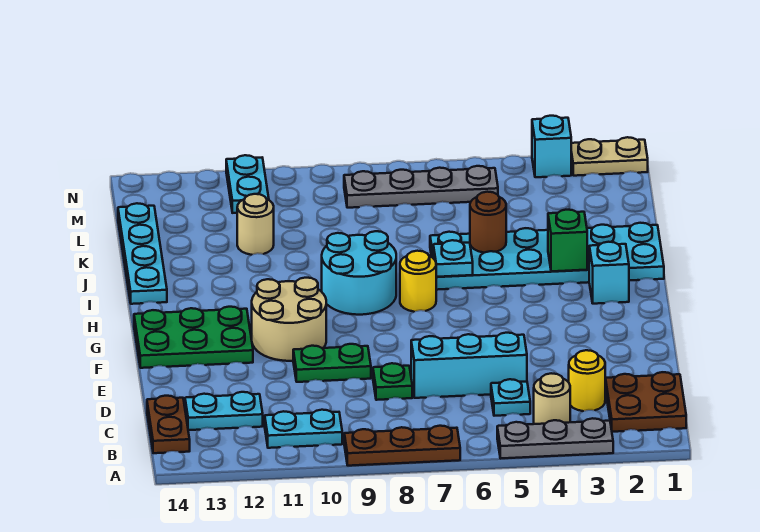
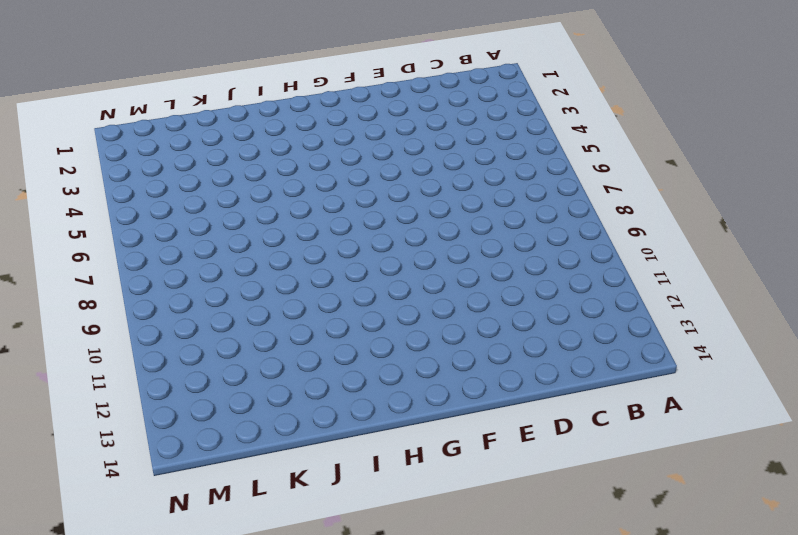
none -> grey 1x3 plate [497,418,613,458]
none -> brown 1x3 plate [344,426,460,466]
none -> brown 2x2 plate [606,372,686,432]

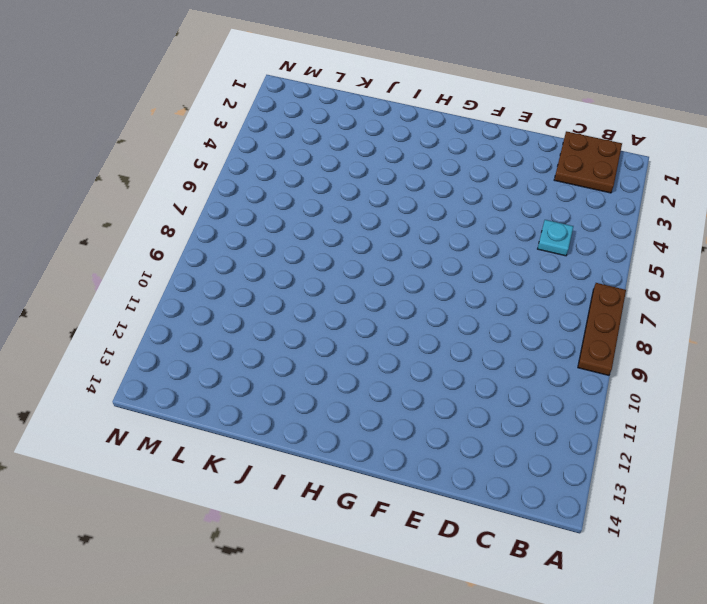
none -> grey 1x3 plate [497,418,613,458]
none -> tan 1x1 round brick [534,373,570,424]
none -> cyan 1x2 plate [265,410,342,448]

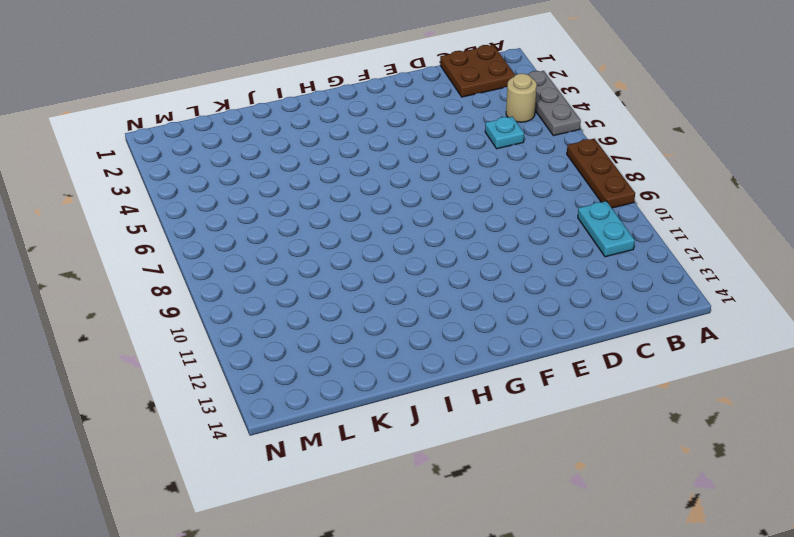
none -> brown 1x2 plate [147,396,190,453]
none -> yellow 1x1 round brick [569,350,605,411]
none -> cyan 1x2 plate [185,392,263,430]

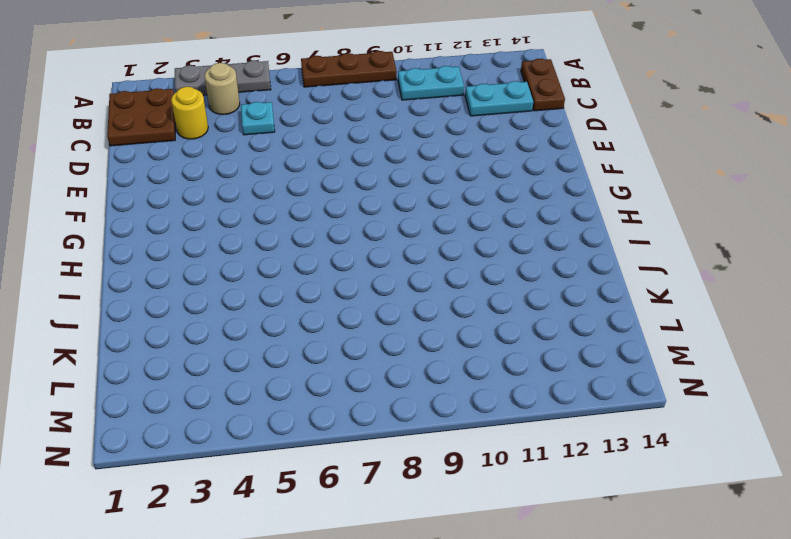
none -> cyan 1x3 brick [411,333,527,398]
none -> green 1x1 plate [373,363,412,400]
none -> green 1x2 plate [293,344,371,382]

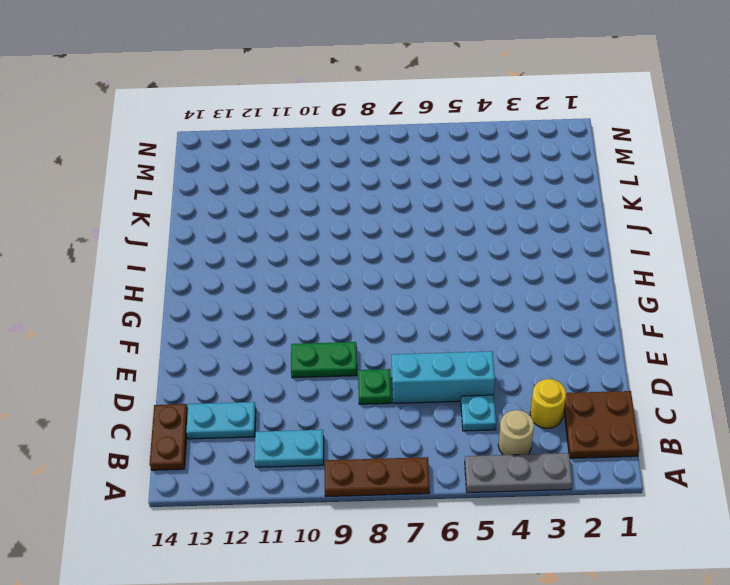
none -> tan 2x2 round brick [252,278,326,361]
none -> green 2x3 plate [134,307,253,368]
none -> cyan 1x1 brick [589,242,629,304]

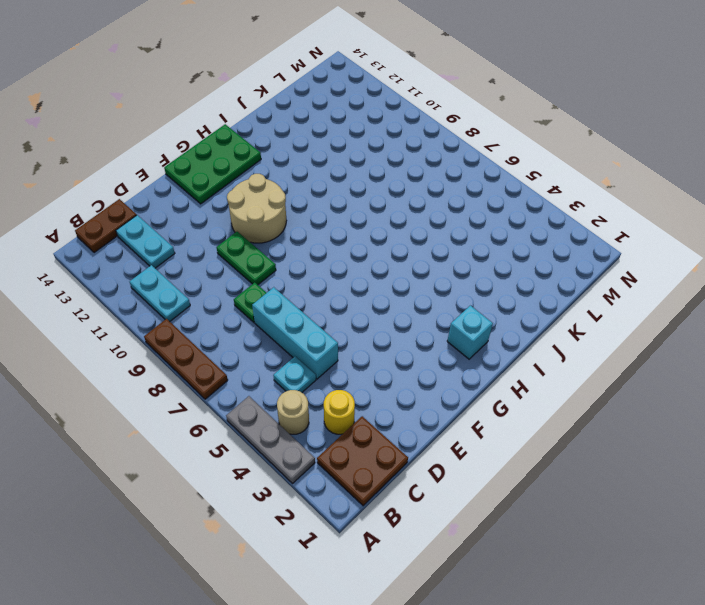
green 2x3 plate [164,124,261,204] -> green 2x3 plate turned to [134,307,253,368]
none -> yellow 1x1 round brick [400,251,436,312]
none -> cyan 2x2 round brick [322,231,396,315]
none -> cyan 2x6 plate [430,223,664,290]

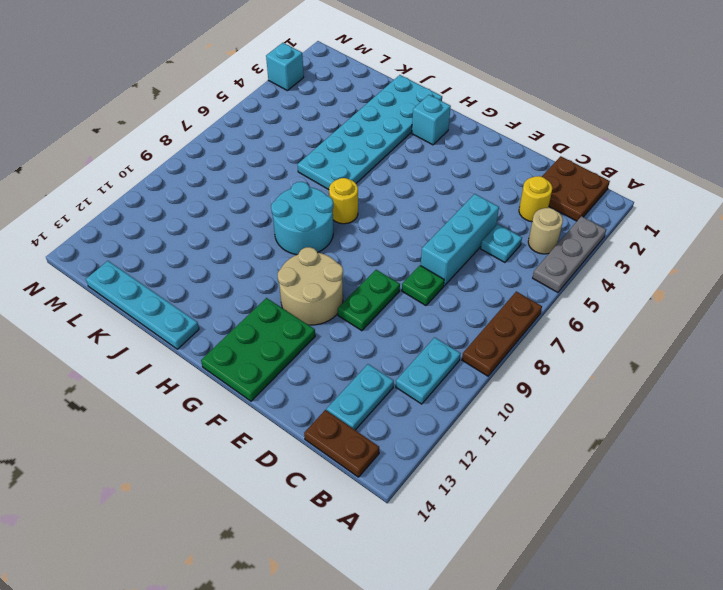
none -> tan 1x1 round brick [237,194,274,255]
none -> grey 1x4 plate [344,166,498,208]
none -> cyan 1x2 plate [226,155,269,213]

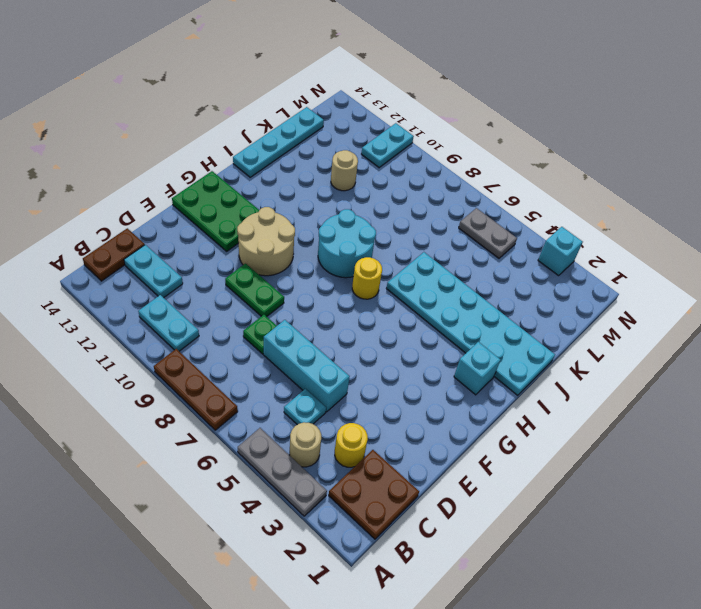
grey 1x2 plate [459,208,517,258] -> grey 1x4 plate [344,166,498,208]
none -> tan 1x2 plate [571,137,648,176]
none -> green 1x1 brick [548,210,587,271]
none -> cyan 1x1 plate [433,240,473,277]

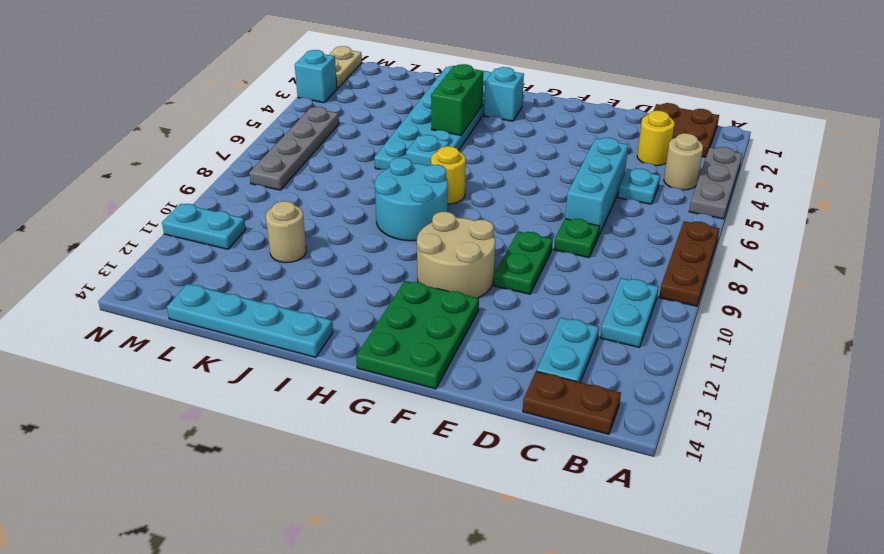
green 1x2 brick [431,64,483,135] -> green 1x1 brick [548,210,587,271]
none -> brown 1x1 round brick [470,192,506,253]

